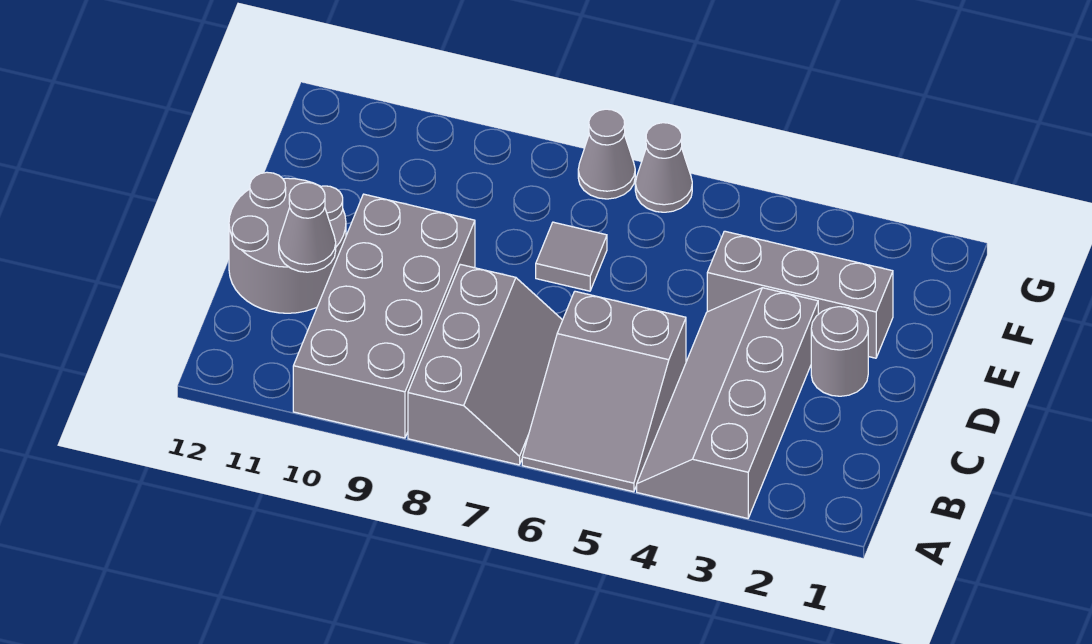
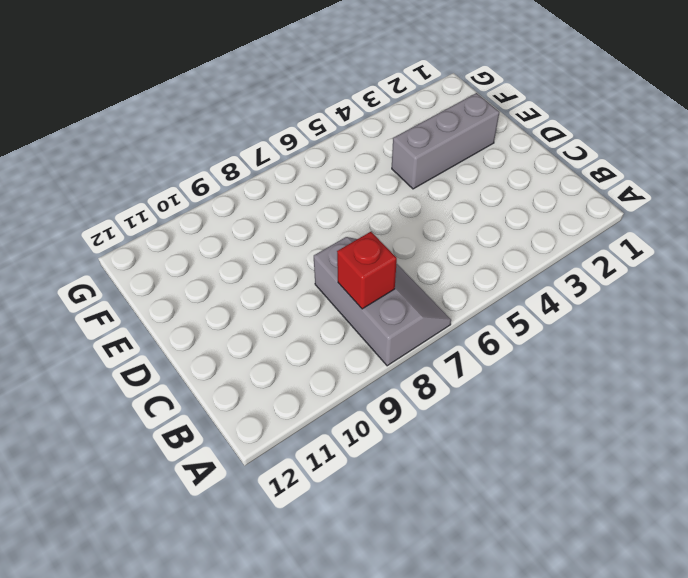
red 1x1 brick [337,232,397,309] -> none
none -> grey 2x4 slope [637,288,818,518]
none -> grey 2x3 slope [522,291,686,492]

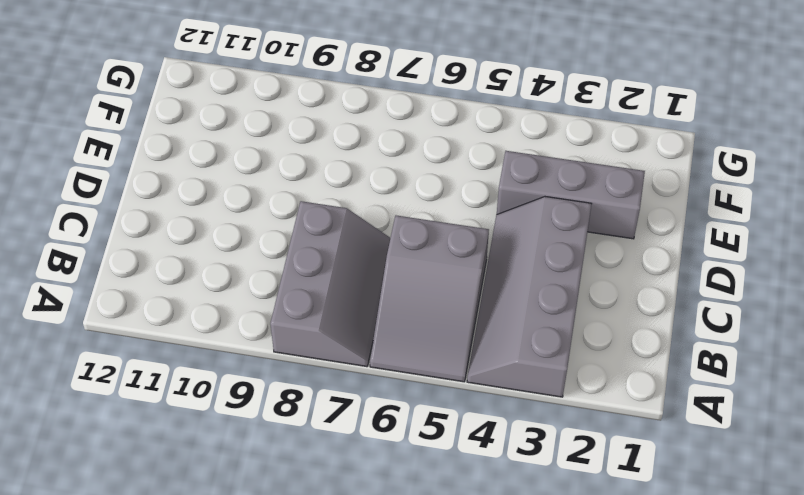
none -> grey 2x4 brick [293,194,475,438]
none -> grey 2x2 round brick [229,172,346,313]

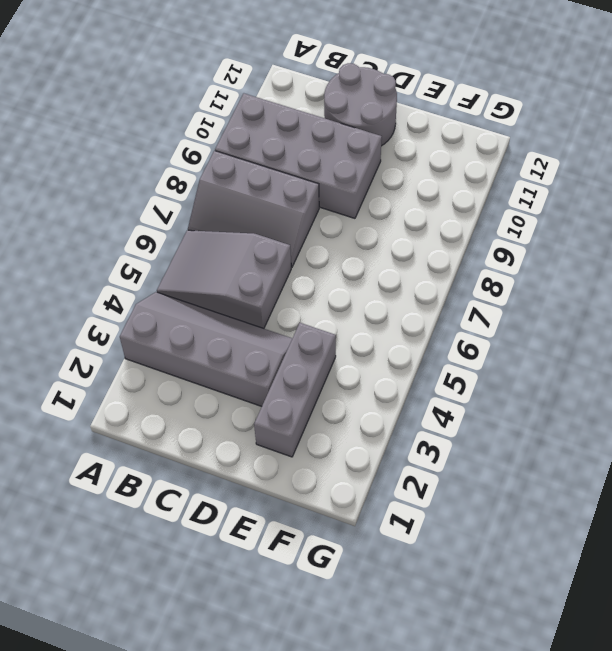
none -> grey 1x1 round brick [811,307,868,396]
none -> grey 1x1 tile [536,222,607,291]

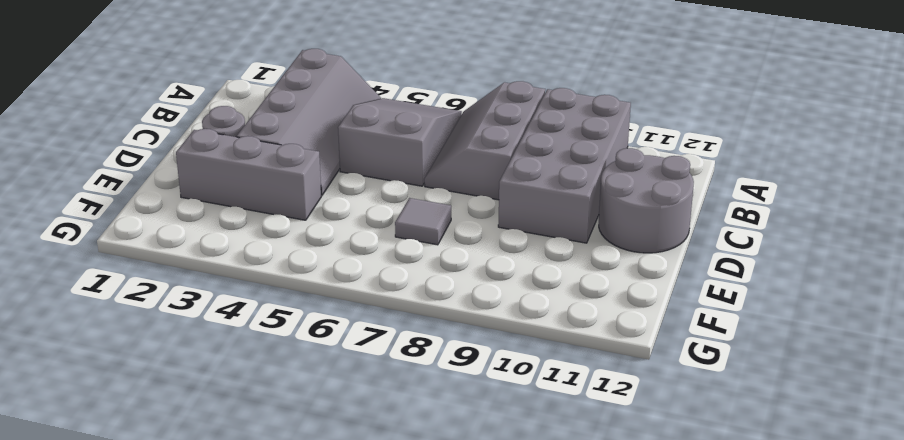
none -> grey 1x1 cone [635,123,692,212]
none -> grey 1x1 cone [578,109,635,199]

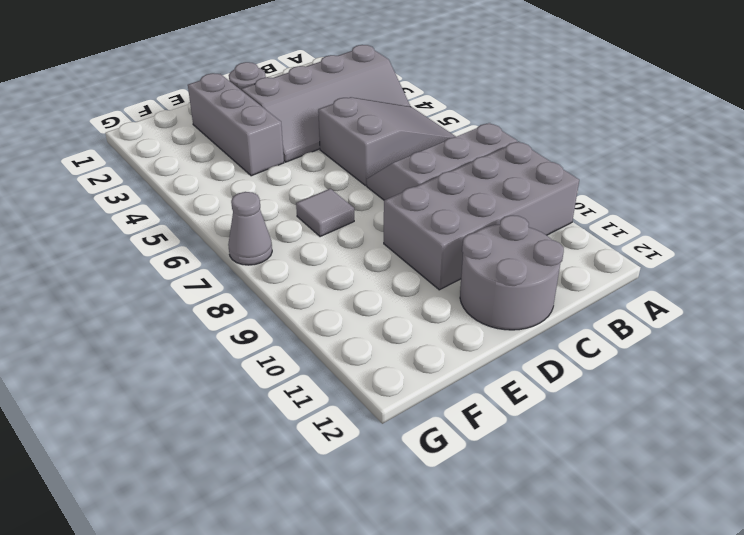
none -> grey 1x1 cone [635,123,692,212]
none -> grey 1x1 cone [279,183,336,272]

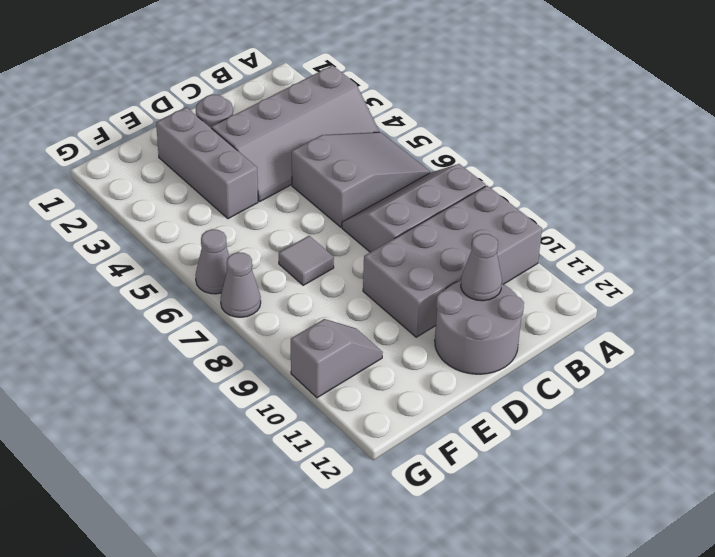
grey 1x2 slope [291,319,383,398] -> none

